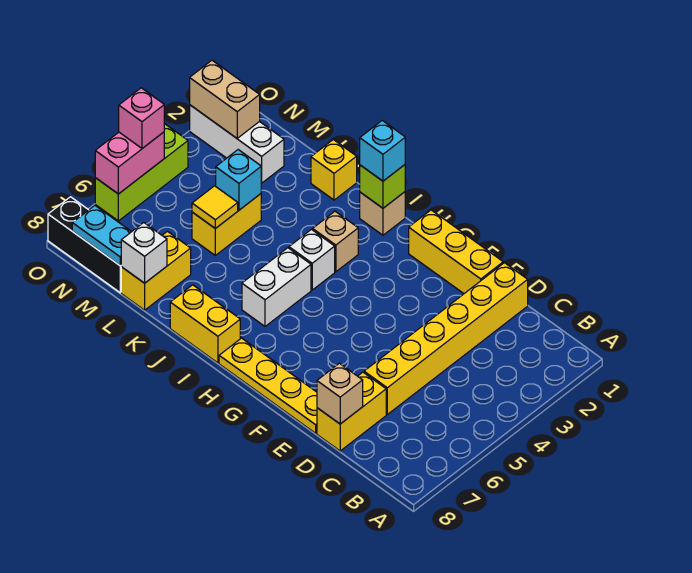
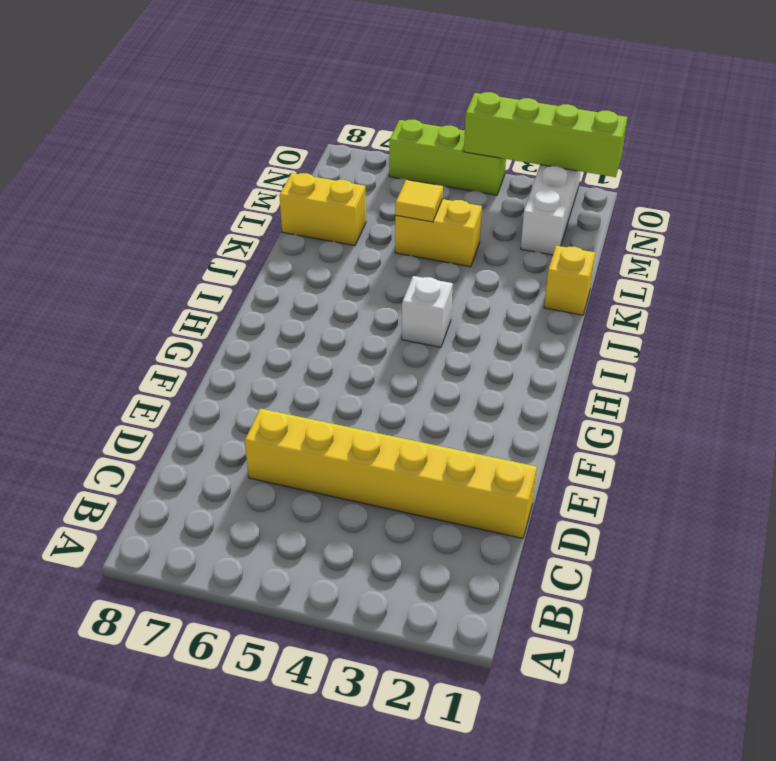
lime 1x4 brick [464,92,627,177] -> tan 1x2 brick [190,60,260,138]
none -> yellow 1x2 brick [317,372,386,451]
none -> yellow 1x3 brick [409,210,503,293]
none -> yellow 1x4 plate [219,338,317,433]

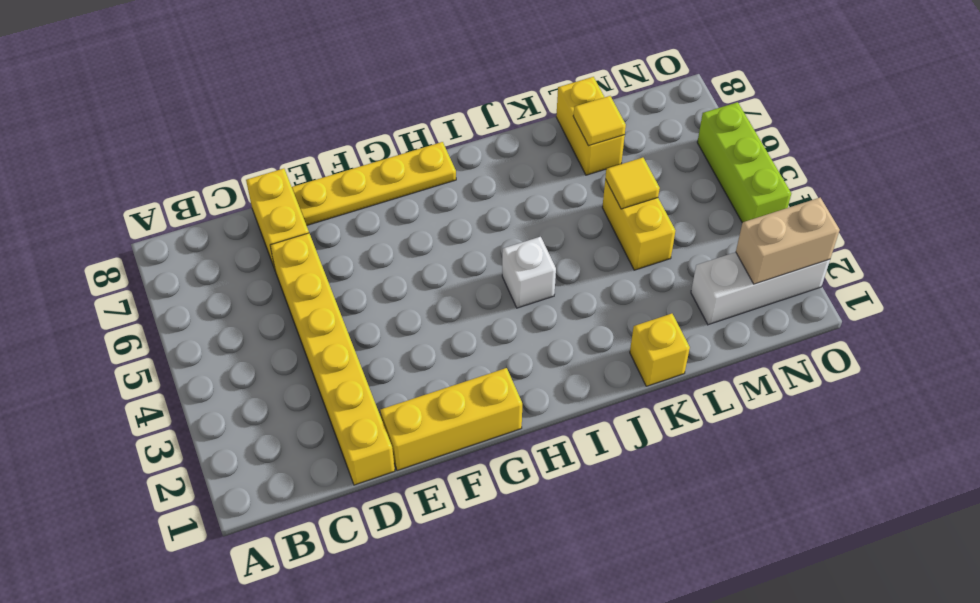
yellow 1x1 tile [573,96,626,146] -> none
none -> tan 1x1 brick [360,192,405,235]
none -> tan 1x1 brick [313,211,358,272]
none -> white 1x2 brick [242,248,311,326]

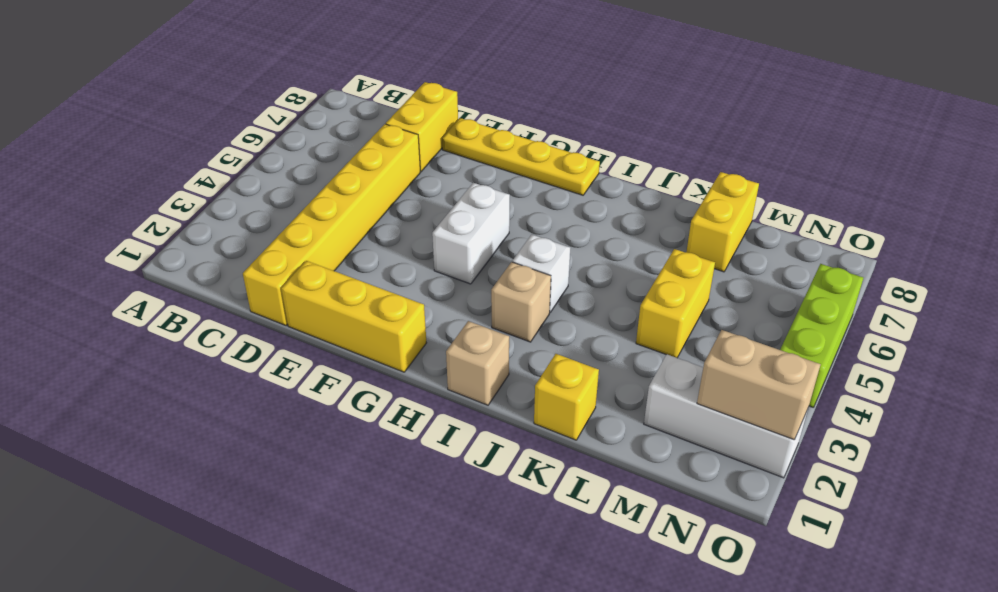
white 1x2 brick [432,183,510,284] -> white 1x2 brick moved to [242,248,311,326]
none -> yellow 1x2 brick [170,285,240,363]
none -> black 1x3 brick [48,197,121,293]
none -> tan 1x1 brick [317,363,363,424]

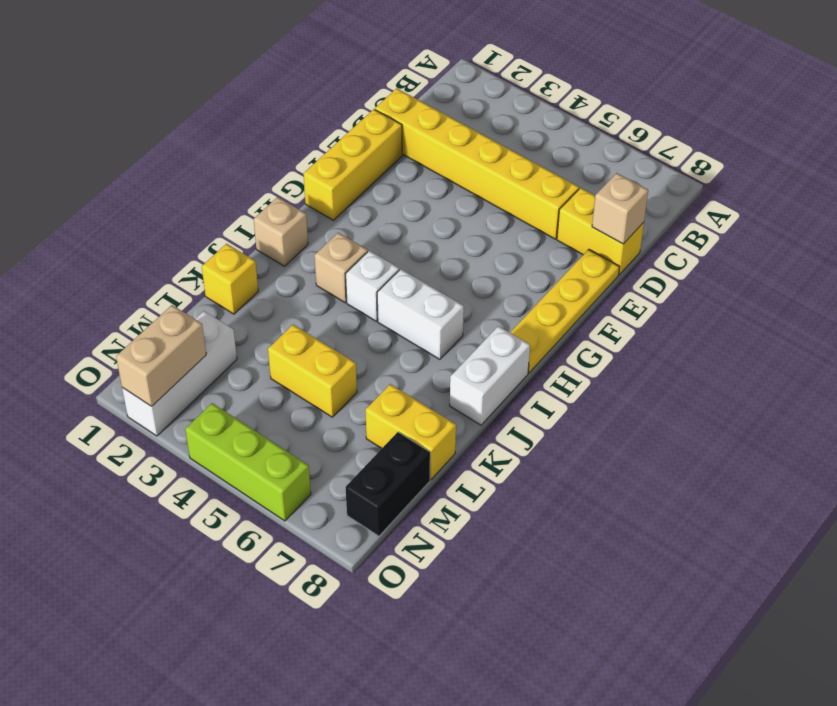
white 1x2 brick [450,326,530,425] -> yellow 1x2 brick [170,285,240,363]
black 1x2 brick [346,432,430,536] -> black 1x3 brick [48,197,121,293]
none -> lime 1x1 brick [360,165,405,208]
none -> cyan 1x1 brick [216,150,261,210]
none -> yellow 1x1 tile [192,186,238,229]

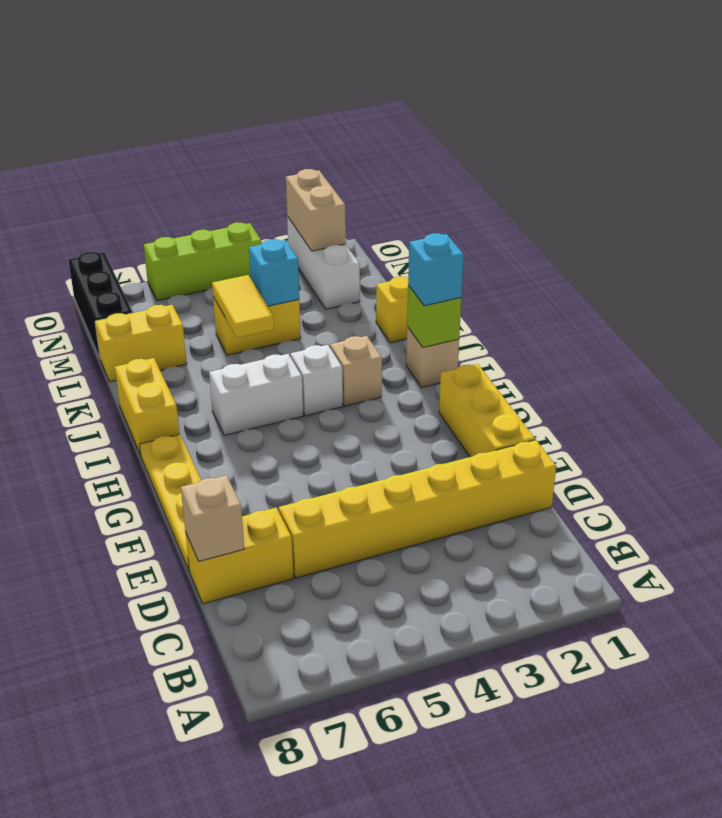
yellow 1x2 tile [212,275,274,338] -> yellow 1x1 tile [192,186,238,229]
none -> white 1x1 brick [121,223,167,283]
none -> cyan 1x2 plate [72,206,131,266]
none -> pink 1x2 brick [95,132,164,194]

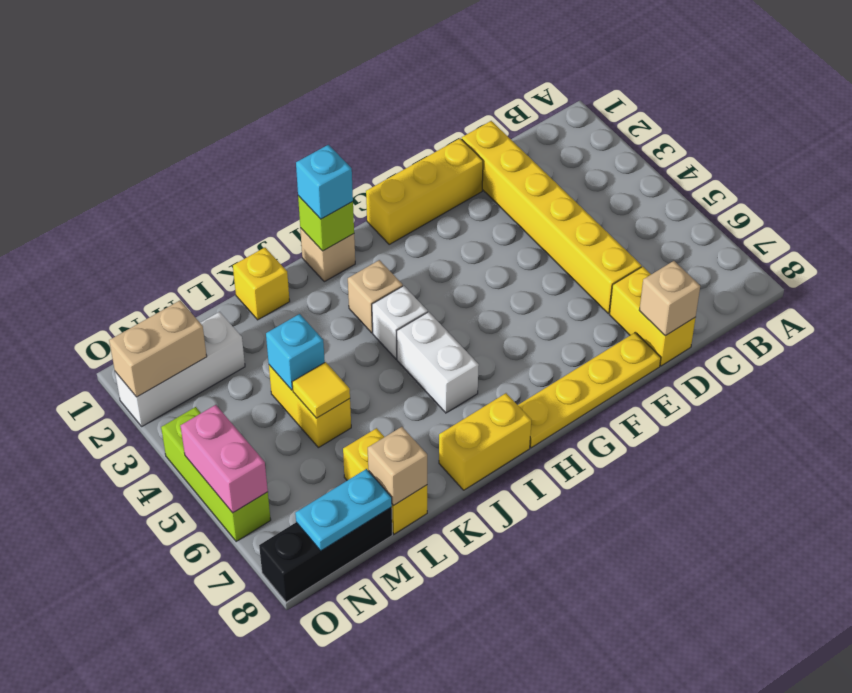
tan 1x1 brick [368,427,427,506] -> white 1x1 brick [121,223,167,283]
none -> pink 1x1 brick [119,88,164,148]

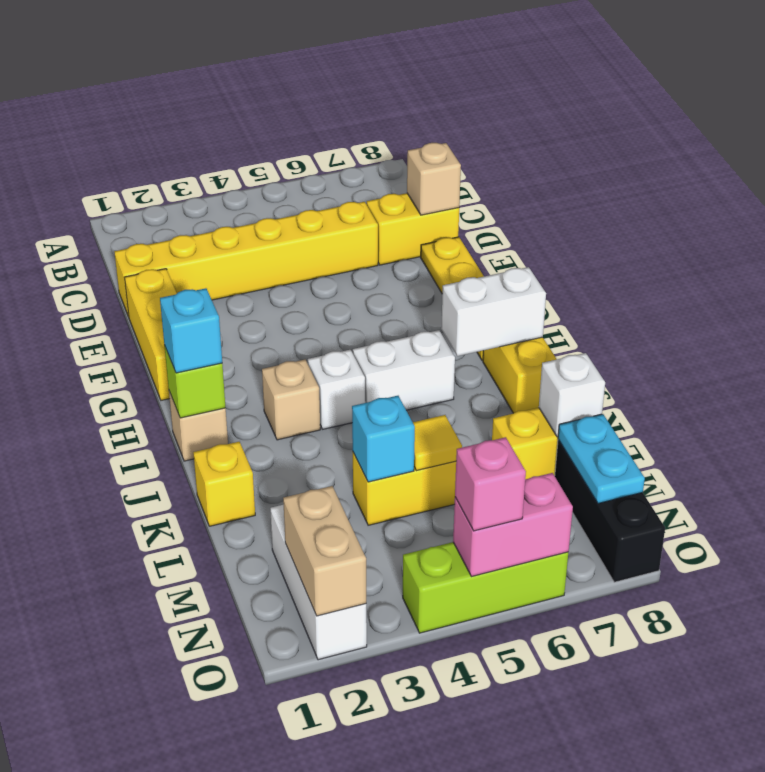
white 1x2 brick [441,267,546,356] -> none

